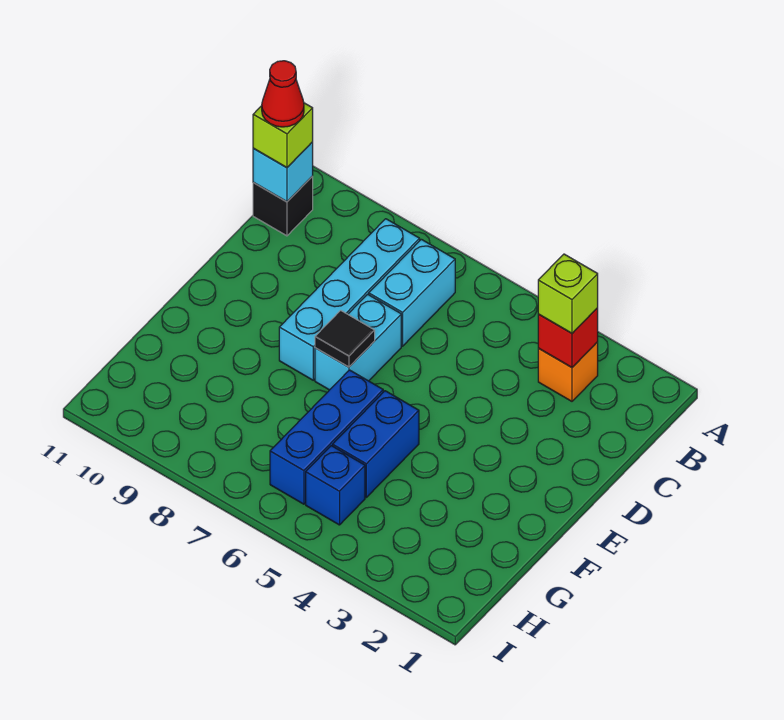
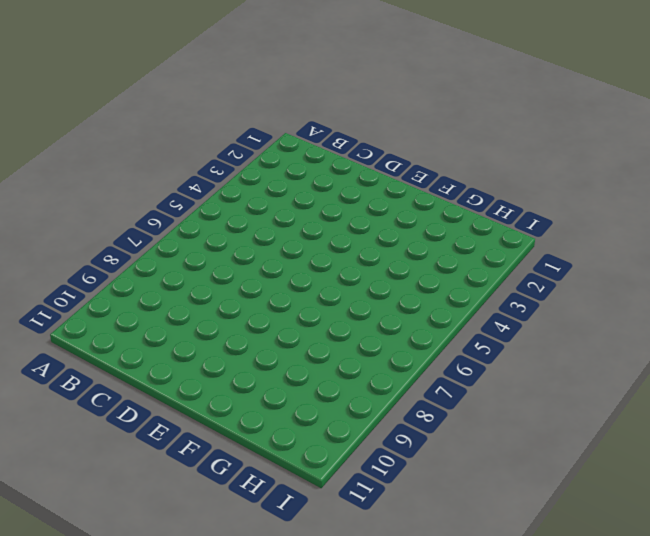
none -> orange 1x1 brick [538,342,598,401]
none -> cyan 1x2 brick [369,239,455,346]
none -> cyan 1x4 brick [279,219,420,380]

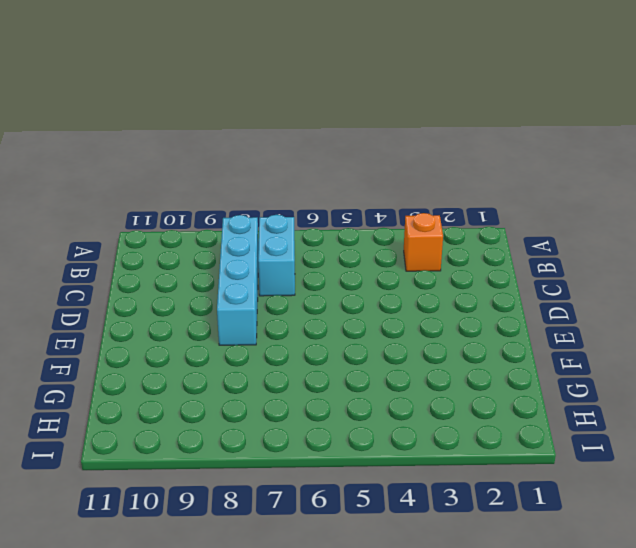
none -> black 1x1 brick [253,176,313,236]
none -> cyan 1x2 brick [315,294,401,390]
none -> blue 1x2 brick [333,391,419,497]

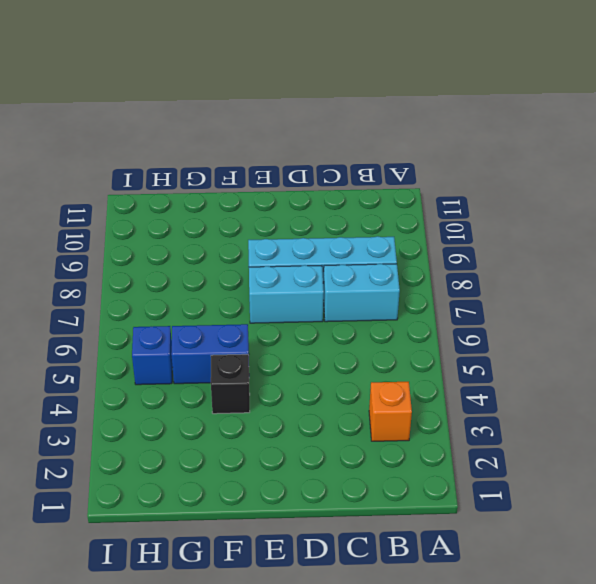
black 1x1 brick [211,354,250,414] -> black 1x1 brick moved to [253,176,313,236]
none -> blue 1x3 brick [270,370,383,504]
none -> red 1x1 brick [538,308,598,367]
none -> cyan 1x1 brick [253,142,313,202]

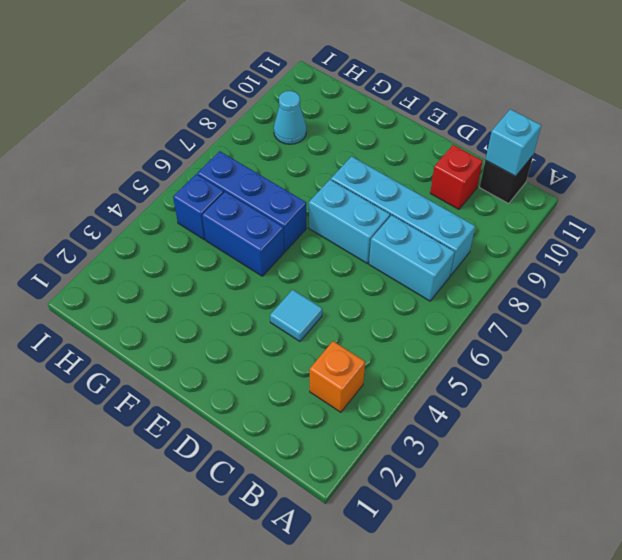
red 1x1 brick [430,145,483,209] -> red 1x1 brick moved to [538,308,598,367]
cyan 1x1 tile [270,290,322,341] -> none
cyan 1x1 cone [274,91,306,144] -> none
none -> black 1x1 tile [315,310,375,367]
none -> lime 1x1 brick [538,254,598,333]
none -> lime 1x1 brick [253,103,313,168]

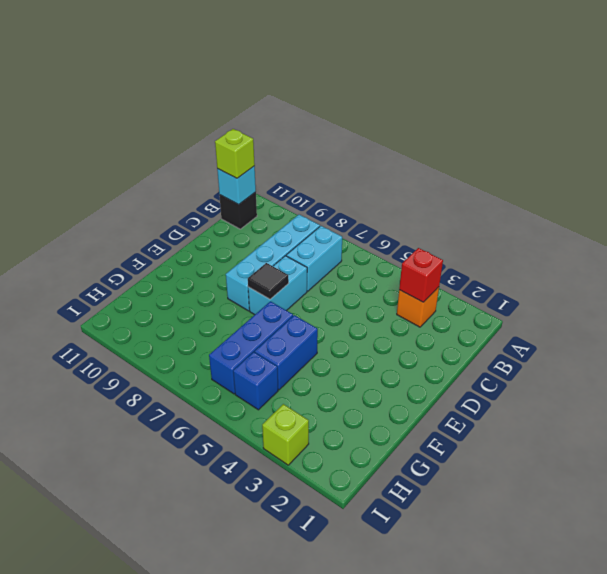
lime 1x1 brick [262,404,309,465] -> lime 1x1 brick moved to [538,254,598,333]
none -> red 1x1 cone [262,61,304,127]

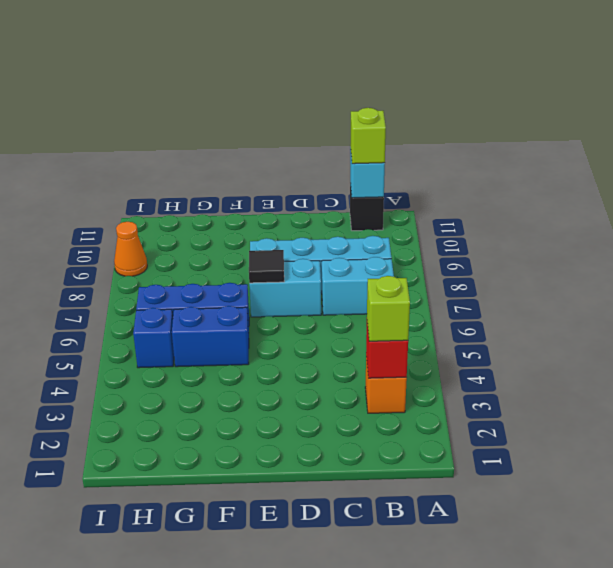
orange 1x1 cone [114,222,147,276] -> none
none -> red 1x1 cone [262,61,304,127]

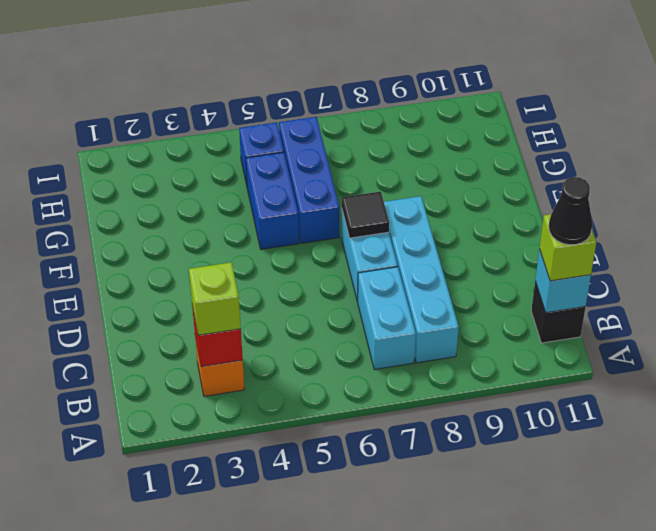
black 1x1 cone [549,177,593,245] -> red 1x1 cone [262,61,304,127]

